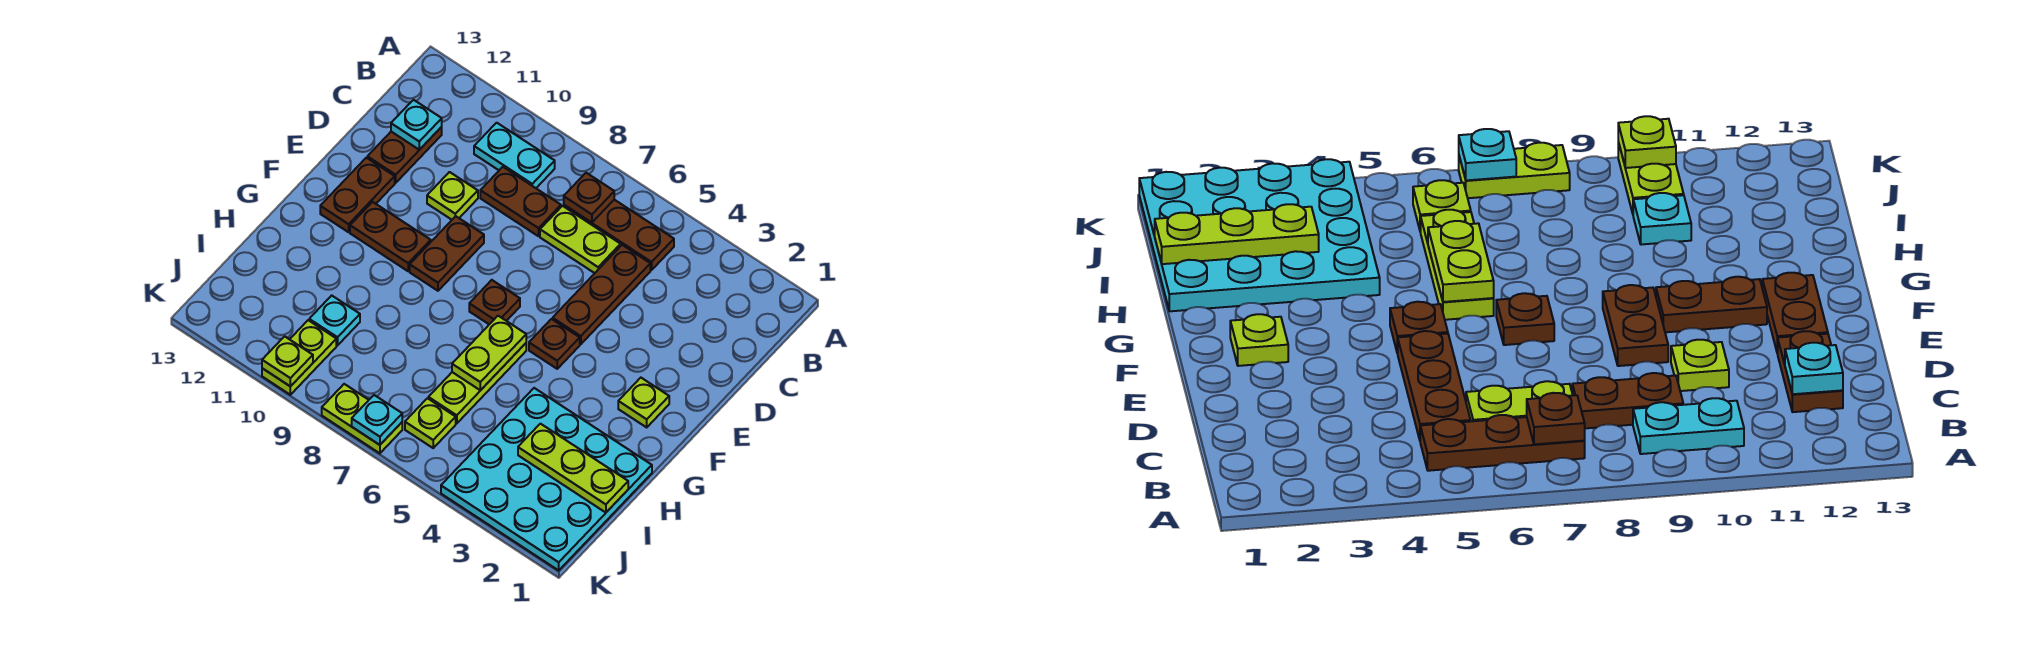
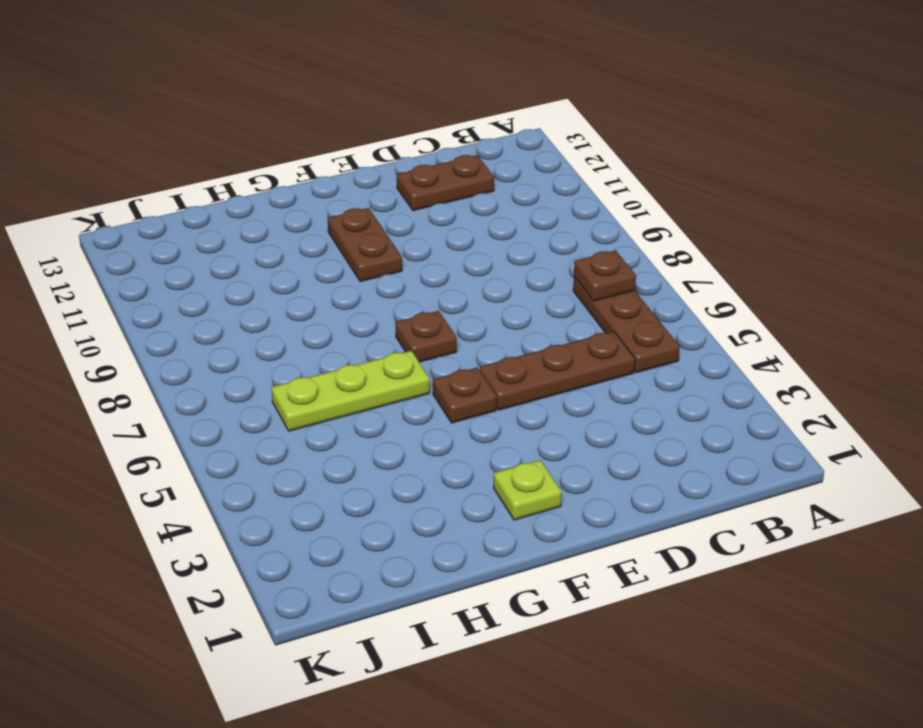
none -> cyan 1x2 plate [474,123,555,188]
none -> lime 1x2 plate [540,206,621,273]
none -> brown 1x2 plate [480,167,561,236]

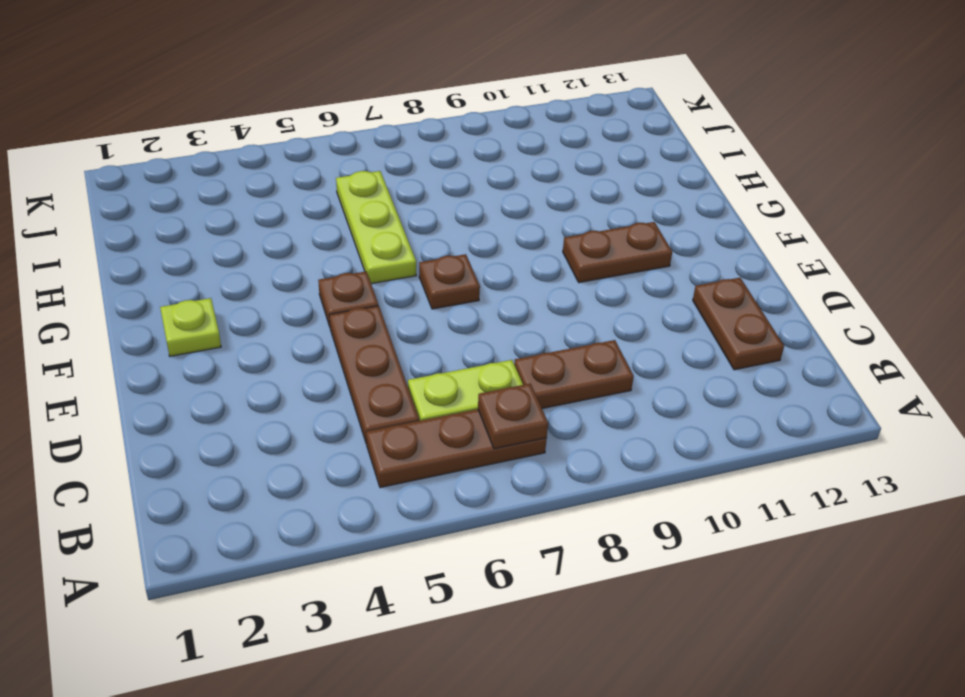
none -> cyan 1x2 plate [474,123,555,188]
none -> lime 1x1 plate [427,172,478,220]
none -> brown 1x2 plate [410,216,484,291]

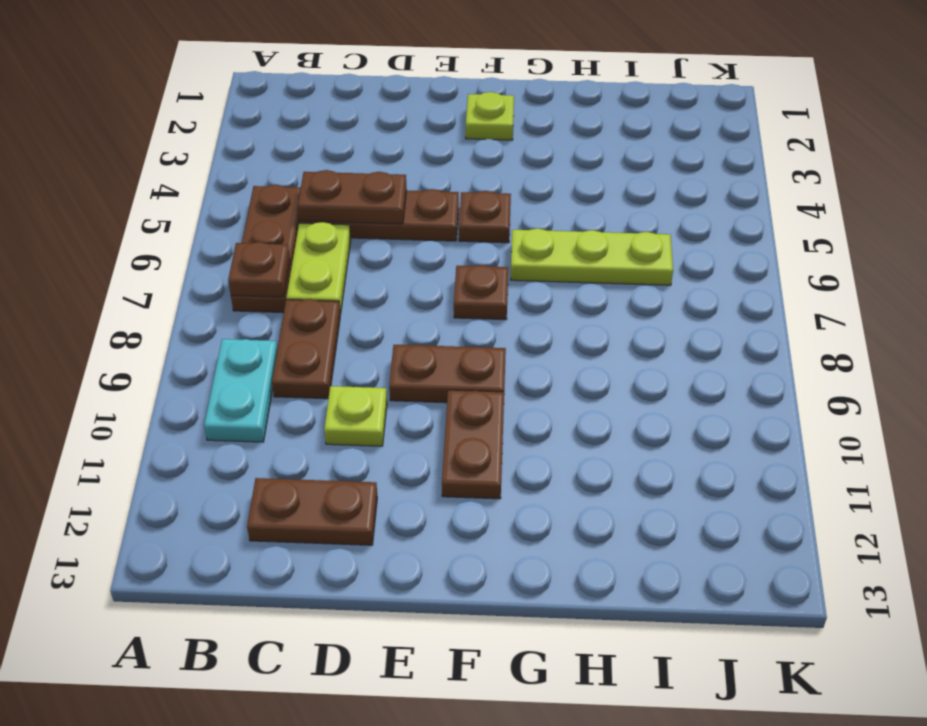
brown 1x2 plate [298,170,407,224] -> brown 1x2 plate moved to [320,158,395,232]
none -> cyan 4x4 plate [441,388,652,570]
none -> cyan 1x1 plate [309,295,360,345]
none -> lime 1x1 plate [405,398,456,448]

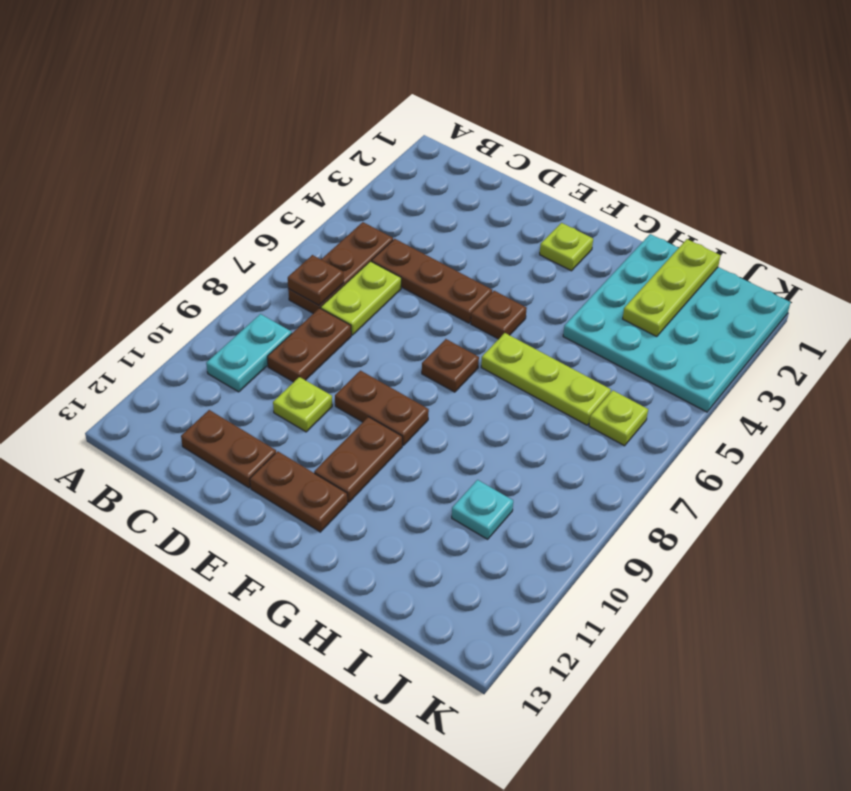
none -> lime 1x2 plate [262,320,336,395]
none -> lime 1x2 plate [322,384,402,453]
none -> cyan 1x1 plate [391,100,442,150]

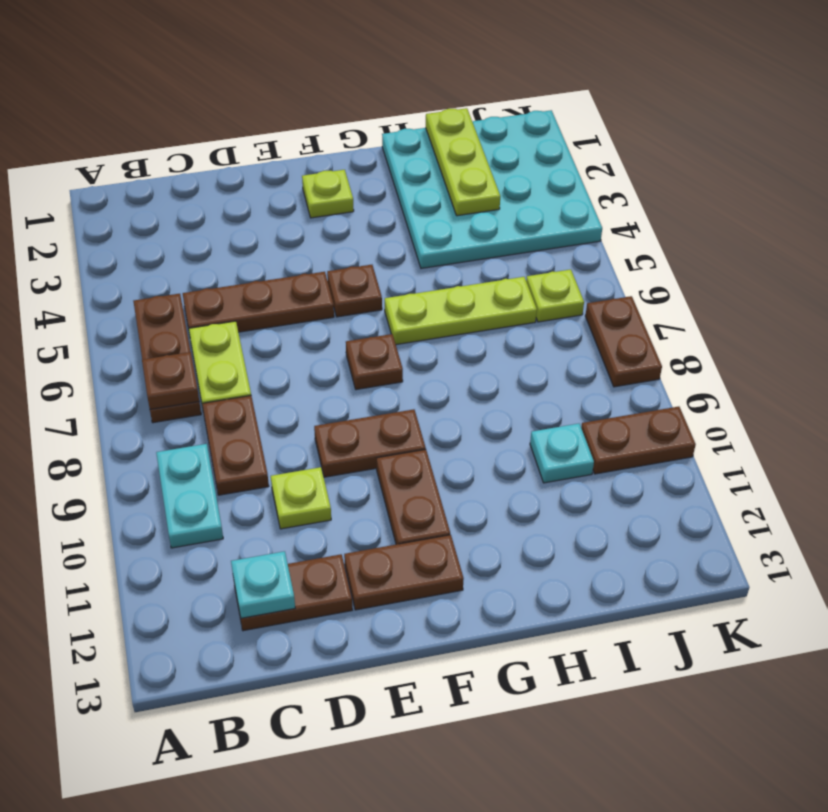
brown 1x2 plate [581,407,696,474] -> lime 1x2 plate [262,320,336,395]
brown 1x2 plate [585,296,662,387] -> lime 1x2 plate [322,384,402,453]
none -> lime 1x2 plate [452,316,526,390]
none -> cyan 1x1 plate [352,395,402,445]
none -> lime 1x1 plate [262,336,313,387]

